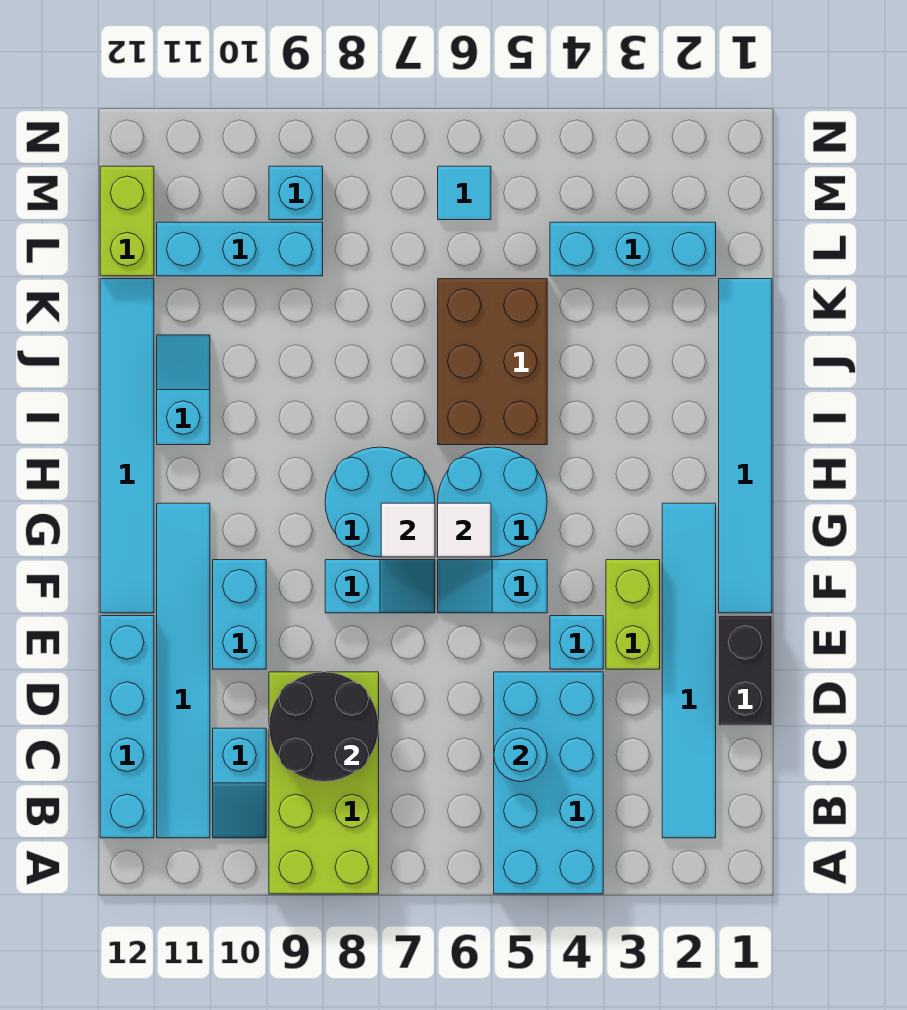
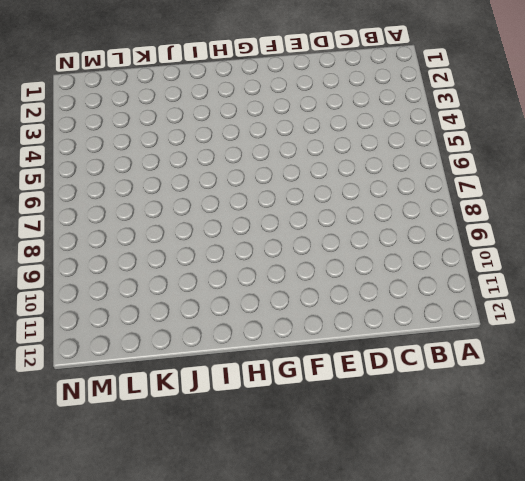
none -> cyan 2x4 brick [494,672,603,894]
none -> lime 2x4 brick [269,672,379,894]
none -> cyan 1x6 tile [662,503,716,838]

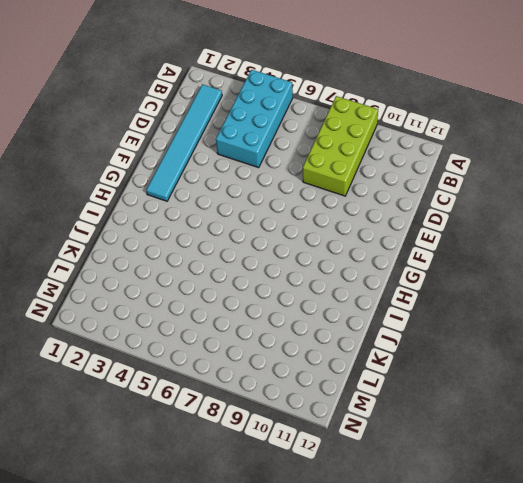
none -> cyan 1x2 slope [213,728,266,838]
none -> cyan 1x6 tile [157,503,210,838]
none -> cyan 1x4 brick [100,616,154,838]

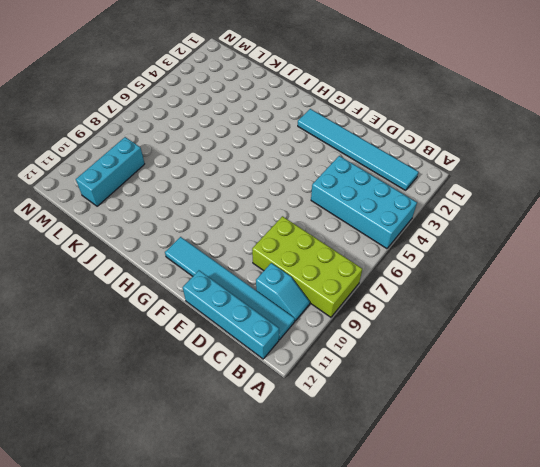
none -> black 1x2 brick [719,616,772,725]
none -> lime 1x2 brick [606,560,660,669]
none -> cyan 1x1 brick [550,616,603,669]

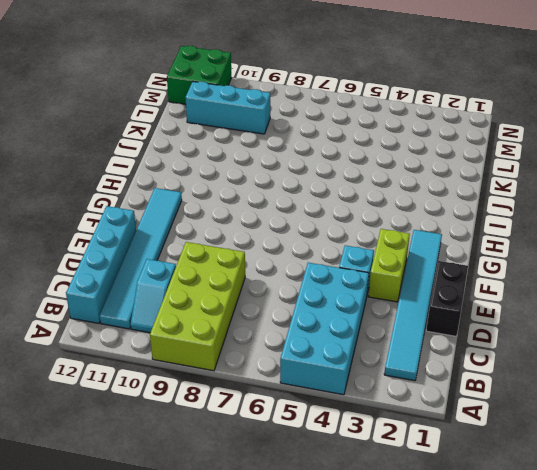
green 2x2 brick [167,46,232,104] -> lime 1x2 brick [100,166,154,276]
none -> cyan 1x2 brick [213,560,266,669]
none -> cyan 1x6 tile [719,279,772,613]
none -> cyan 1x2 slope [438,560,547,613]

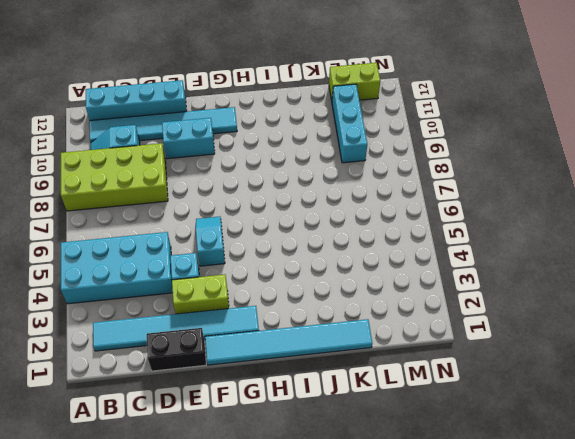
none -> cyan 1x2 slope [325,560,435,613]
none -> cyan 1x6 tile [100,279,154,613]
none -> cyan 2x2 round brick [438,447,547,557]

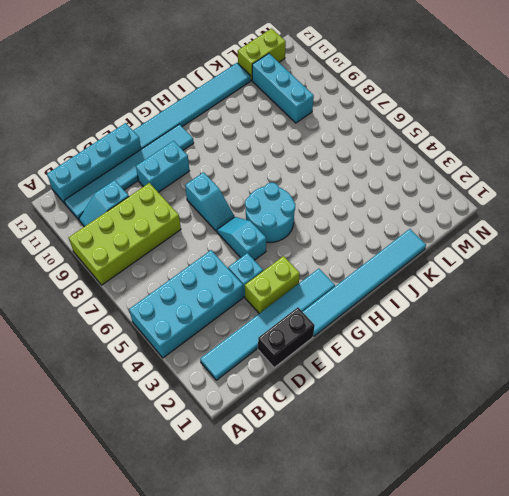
none -> cyan 2x2 round brick [325,447,435,557]
none -> brown 2x3 brick [438,279,547,445]
none -> cyan 1x2 slope [157,335,210,445]

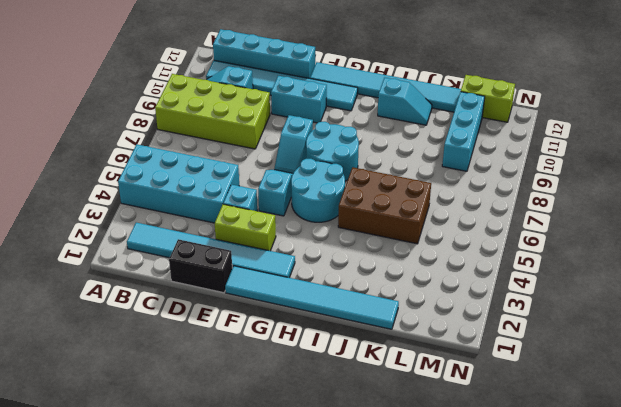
none -> cyan 1x3 brick [550,222,716,276]
none -> cyan 1x1 tile [438,166,491,220]
none -> cyan 1x1 brick [269,166,323,220]

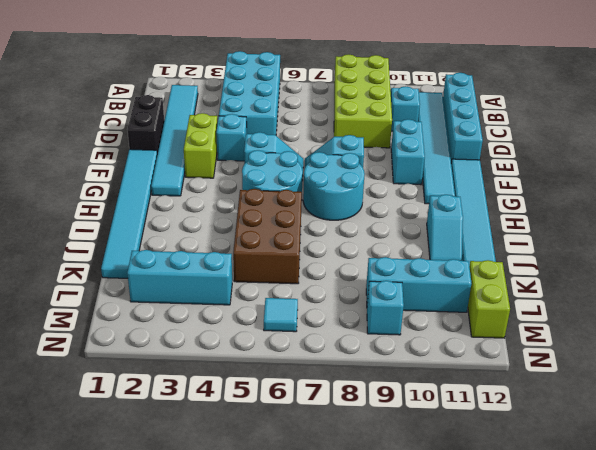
none -> cyan 1x1 round brick [494,728,547,782]
none -> black 2x2 round brick [269,672,379,782]
none -> white 1x1 tile [438,503,491,557]

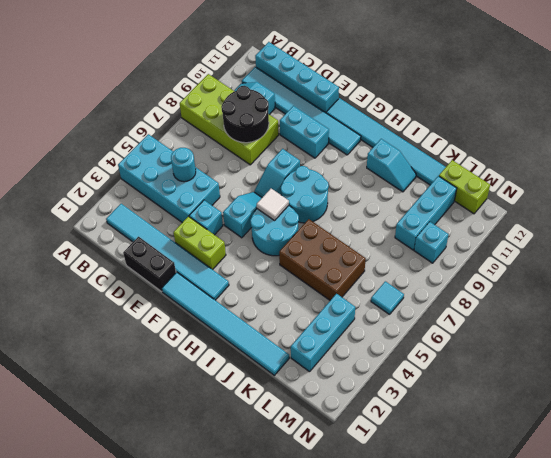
none -> white 1x1 tile [381,503,435,557]

